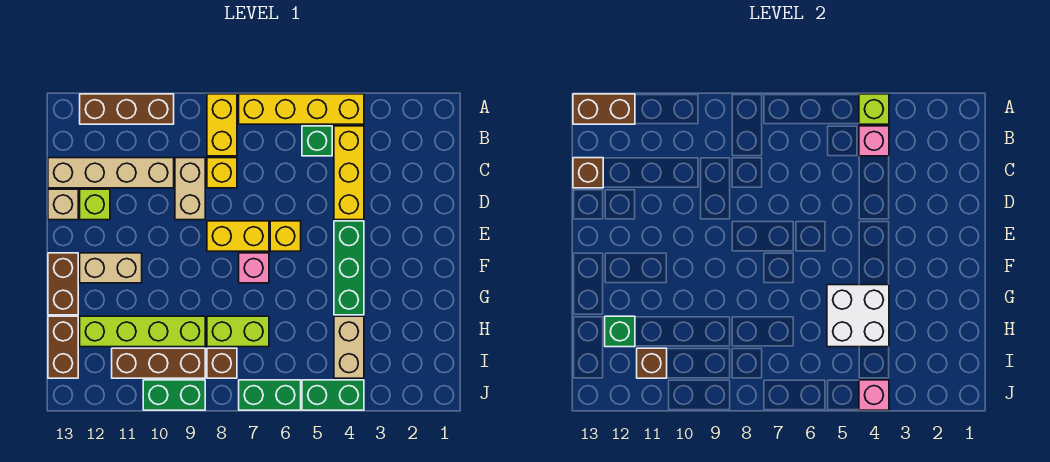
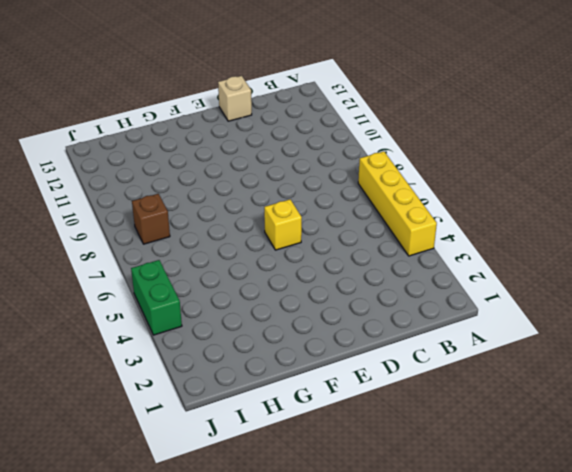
none -> yellow 1x2 brick [207,94,237,156]
none -> brown 1x3 brick [80,94,174,124]
none -> yellow 1x3 brick [334,126,364,220]
none -> green 1x1 brick [302,126,332,156]

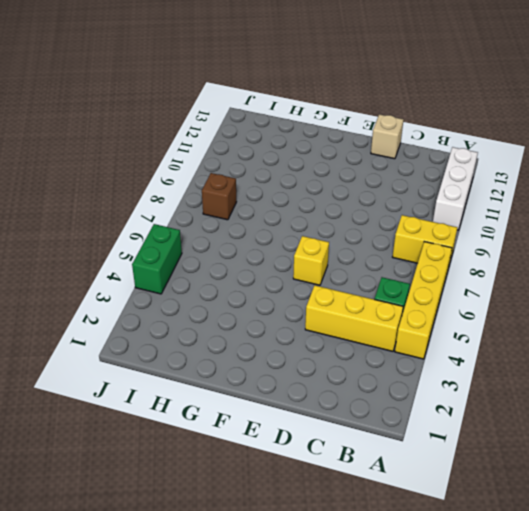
white 1x3 brick [433,147,478,230] -> brown 1x3 brick [80,94,174,124]
none -> yellow 1x1 brick [207,158,237,188]
none -> tan 1x2 brick [175,158,205,220]
none -> tan 1x4 brick [48,158,174,188]
none -> lime 1x1 brick [80,189,110,220]

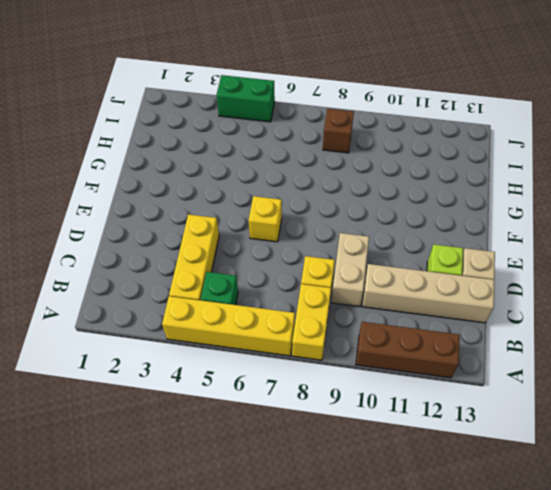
none -> green 1x3 brick [334,221,364,315]
none -> yellow 1x2 brick [207,221,269,251]
none -> pink 1x1 brick [239,253,269,283]
none -> tan 1x2 brick [80,253,142,283]

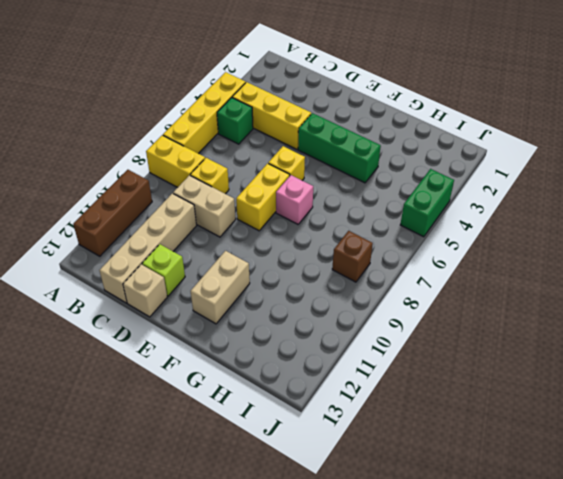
none -> brown 1x2 brick [48,253,78,315]
none -> tan 1x2 brick [334,316,364,378]
none -> lime 1x2 brick [207,316,269,347]
none -> lime 1x4 brick [80,316,205,347]

